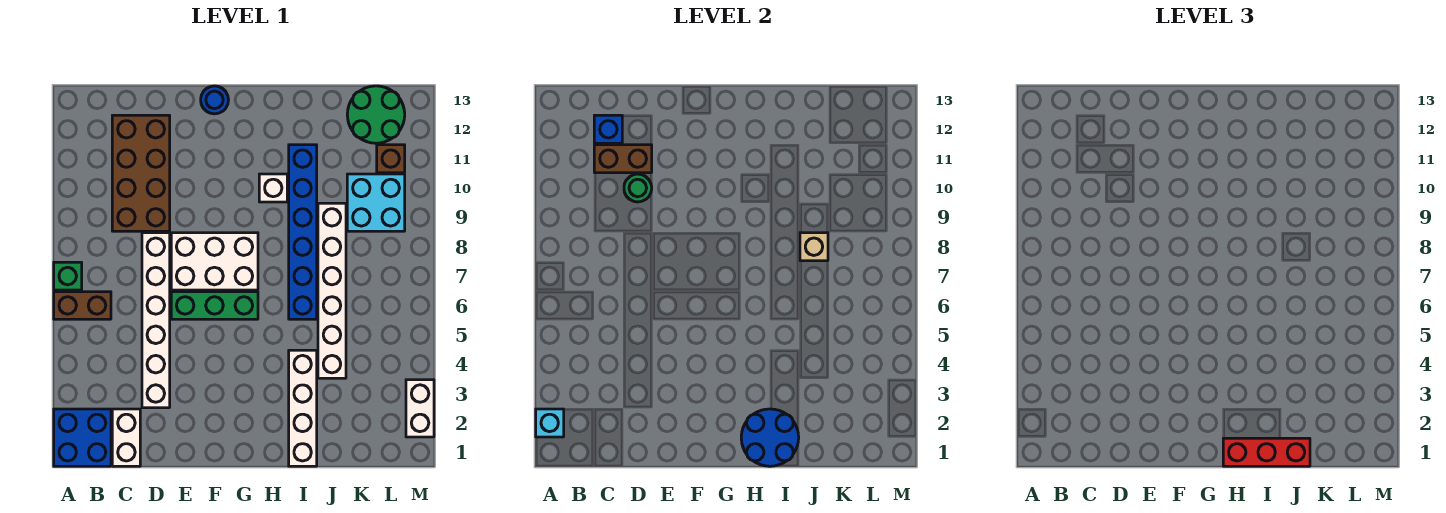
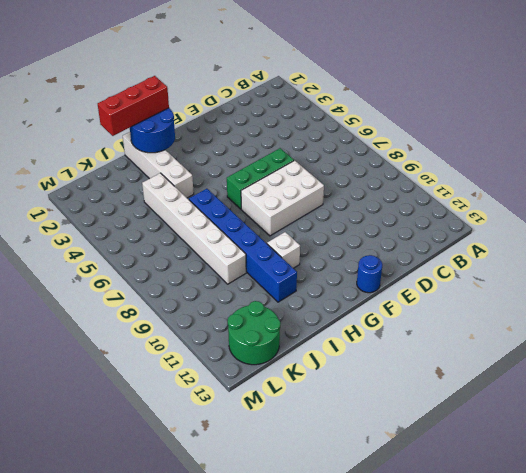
none -> blue 2x2 brick [54,409,111,466]
none -> brown 1x2 brick [54,292,111,319]
none -> green 1x1 brick [54,262,82,290]

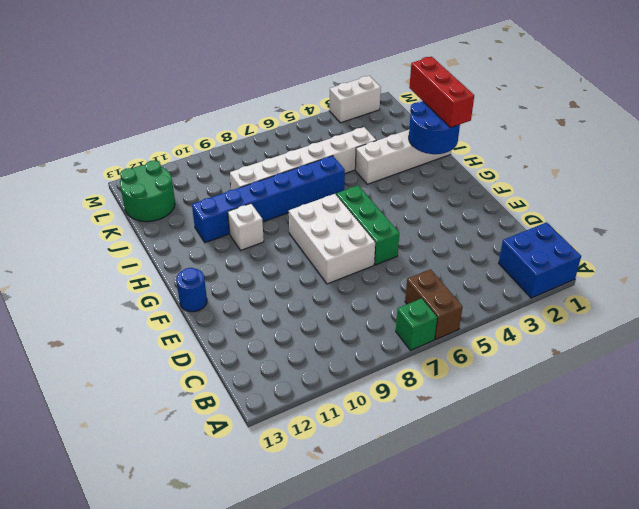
none -> white 1x2 brick [112,409,140,466]
none -> brown 2x4 brick [112,115,170,231]
none -> white 1x6 brick [142,233,170,408]

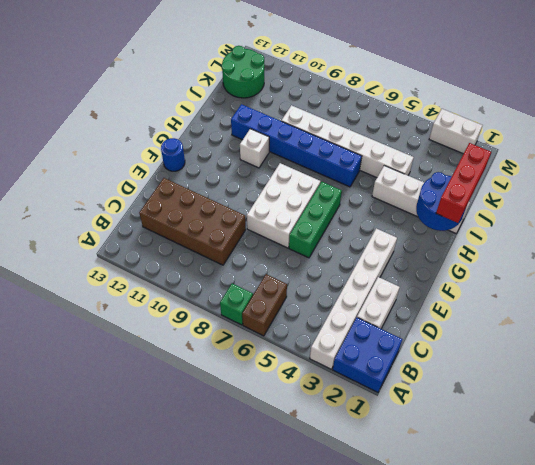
white 1x6 brick [310,228,397,369] -> white 1x6 brick turned to [142,233,170,408]
white 1x2 brick [357,277,400,329] -> white 1x2 brick turned to [112,409,140,466]
none -> cyan 2x2 brick [347,174,405,231]
none -> brown 1x1 brick [377,145,405,173]
none -> cyan 1x1 brick [536,409,564,437]

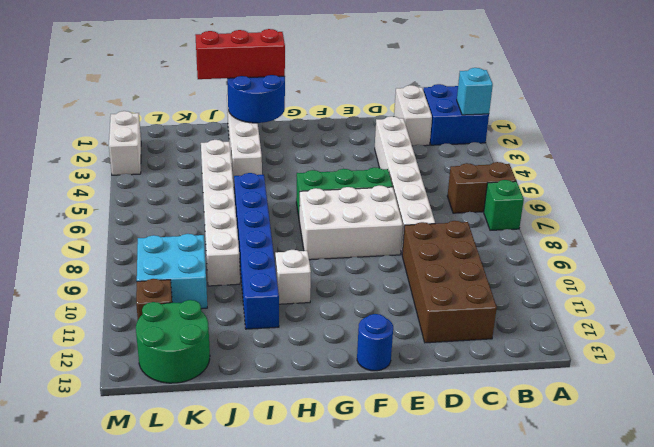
none -> brown 1x2 brick [594,145,652,173]
none -> blue 1x1 brick [594,115,622,143]
none -> green 1x1 round brick [624,174,652,202]

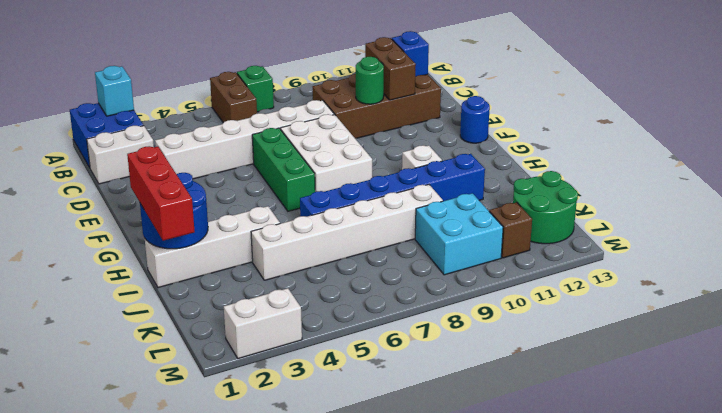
none -> tan 1x1 brick [800,233,828,261]

